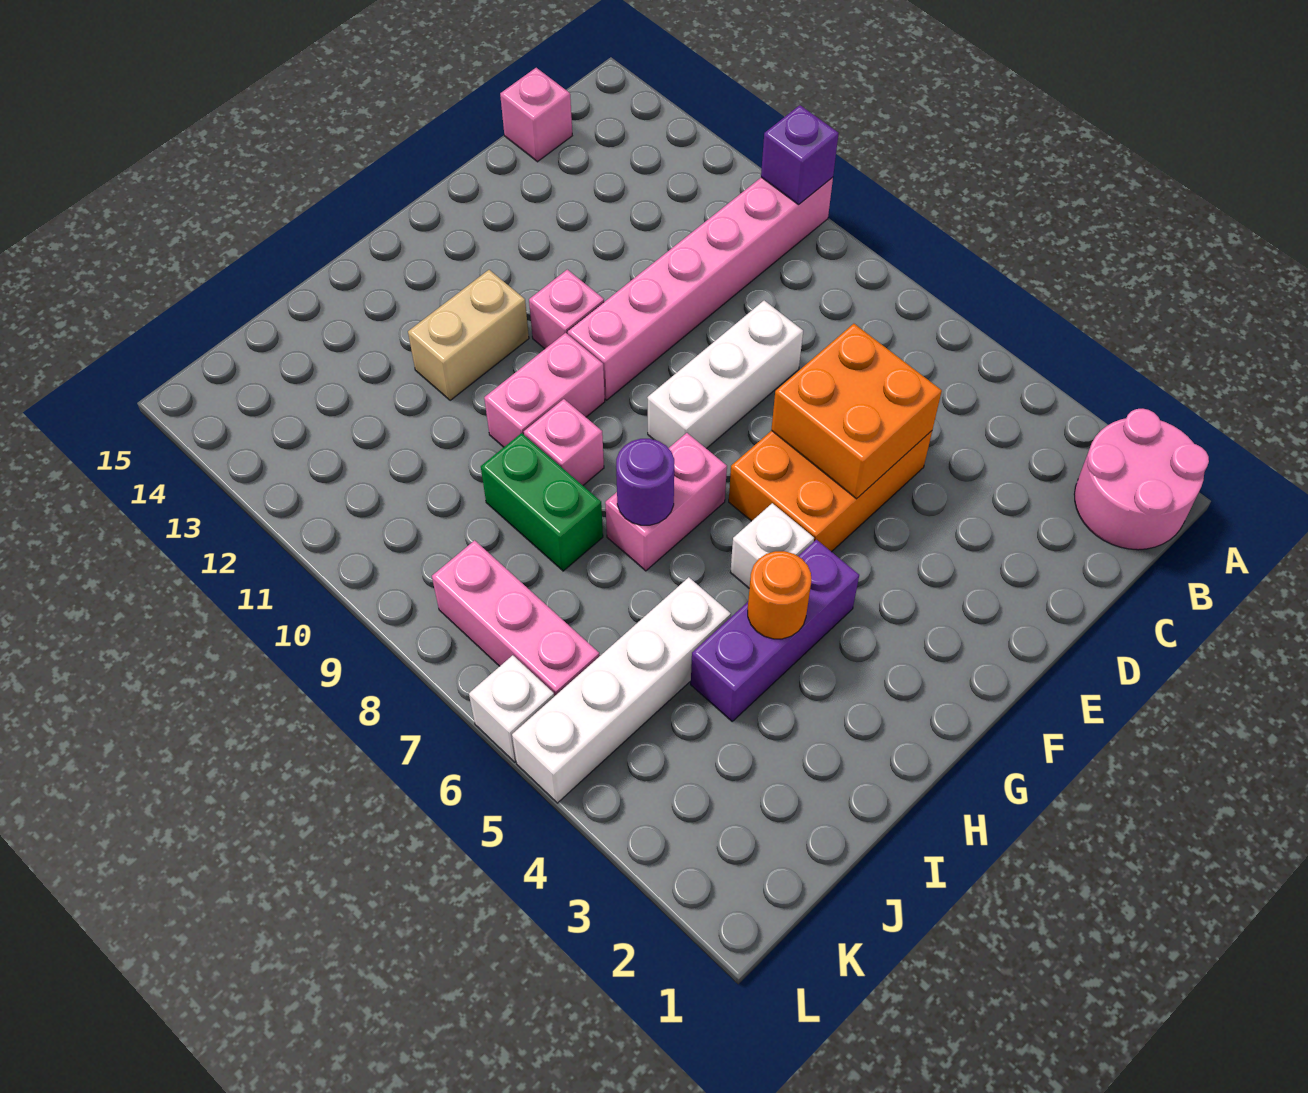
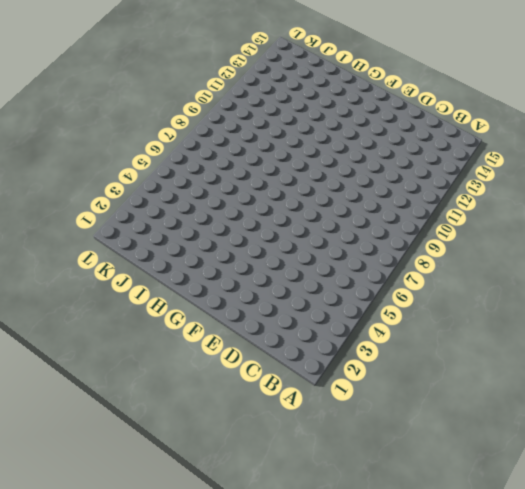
none -> pink 2x2 round brick [1074,409,1209,550]
none -> pink 1x6 brick [568,177,833,400]
none -> pink 1x1 brick [500,68,572,162]

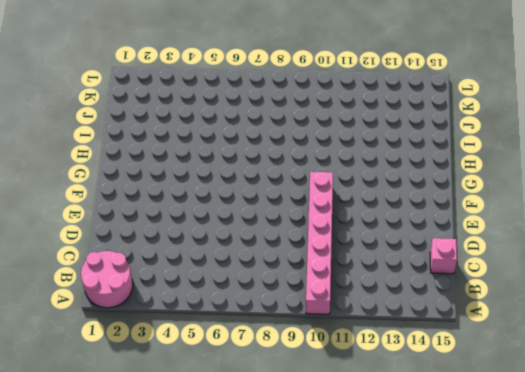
none -> orange 2x3 brick [729,431,932,552]
none -> white 1x3 brick [647,301,803,449]
none -> pink 1x1 brick [529,269,604,349]

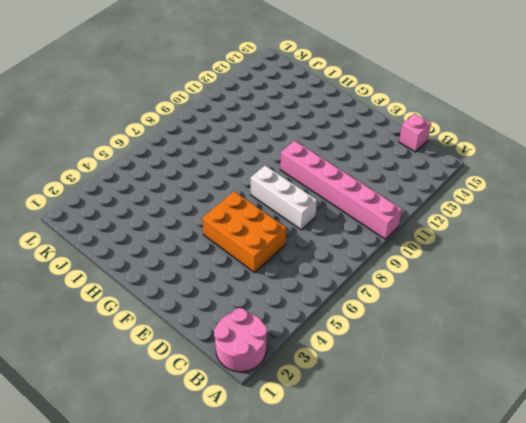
none -> pink 1x1 brick [529,269,604,349]
none -> purple 1x3 brick [691,540,859,721]
none -> white 1x1 brick [730,503,814,588]

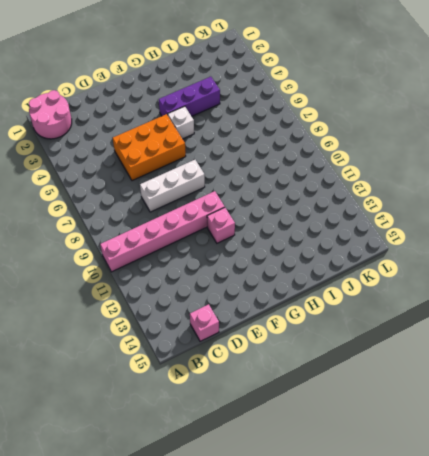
none -> pink 1x2 brick [605,433,727,571]
none -> pink 1x2 brick [484,333,605,447]
none -> tan 1x2 brick [408,270,529,401]

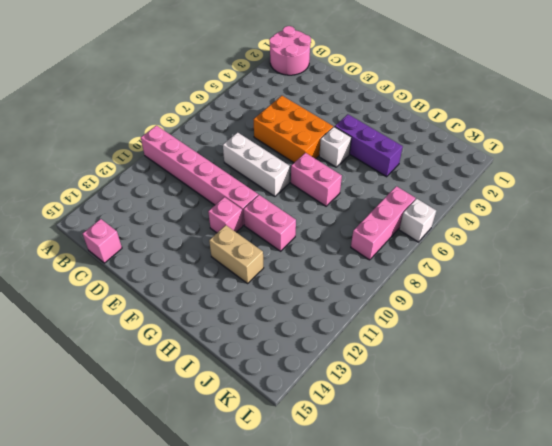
none -> pink 1x1 brick [524,399,604,485]
none -> white 1x4 brick [512,577,731,803]
none -> green 1x2 brick [481,433,603,571]

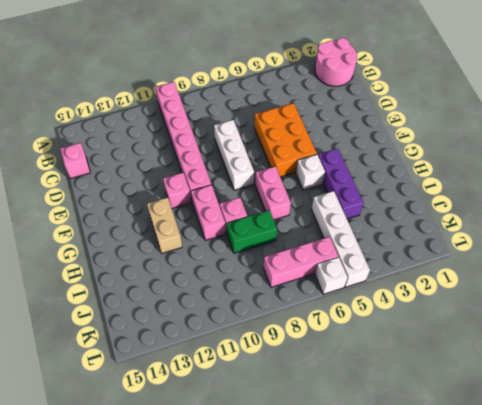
none -> purple 1x1 brick [761,105,839,205]
none -> orange 2x2 brick [771,324,942,499]
none -> orange 1x1 round brick [748,551,811,639]

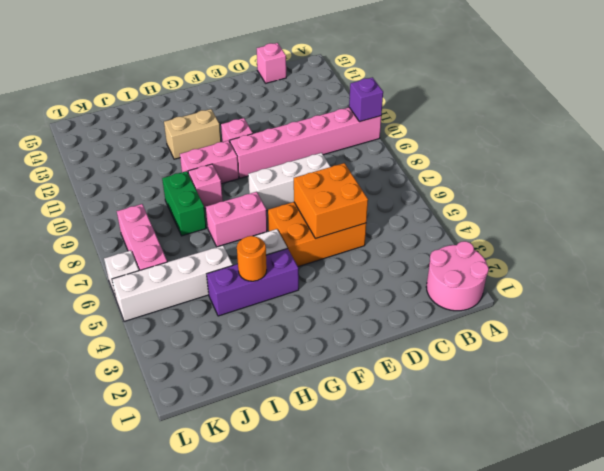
none -> purple 1x1 round brick [616,439,674,525]

